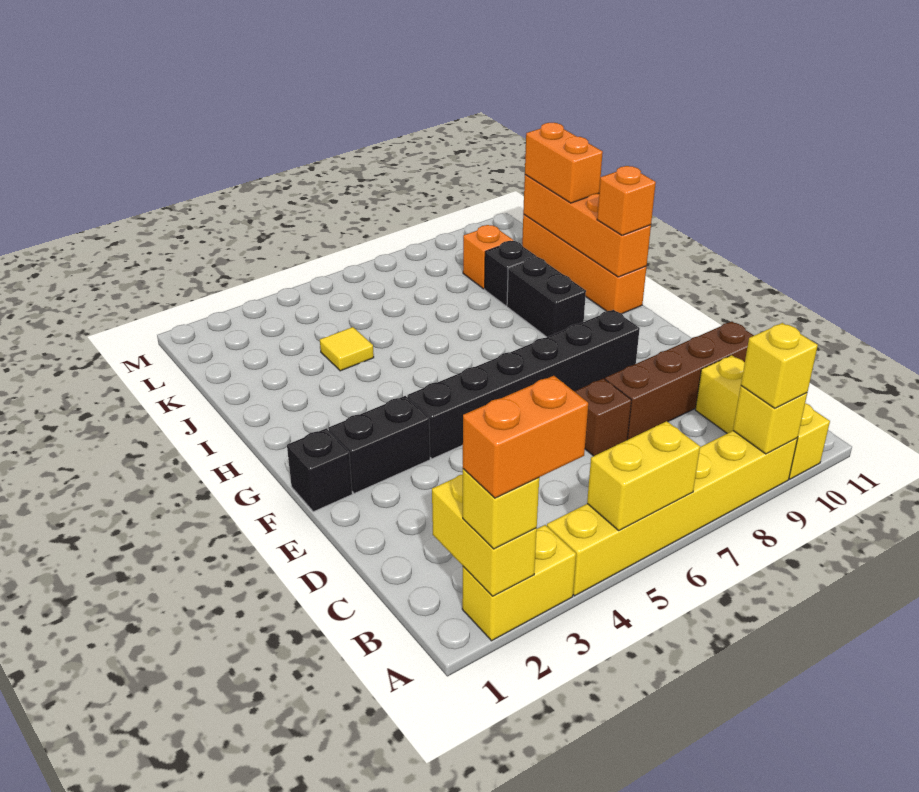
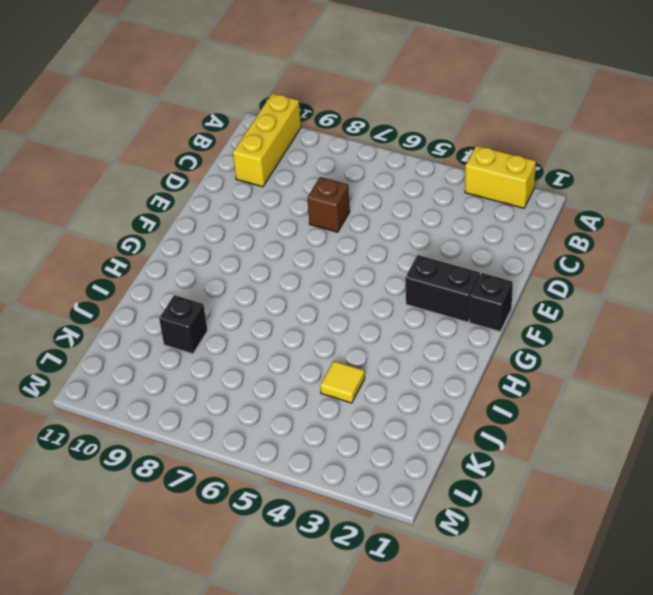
none -> yellow 1x6 brick [547,431,798,596]
none -> brown 1x4 brick [605,321,754,440]
none -> black 1x6 brick [407,310,640,459]

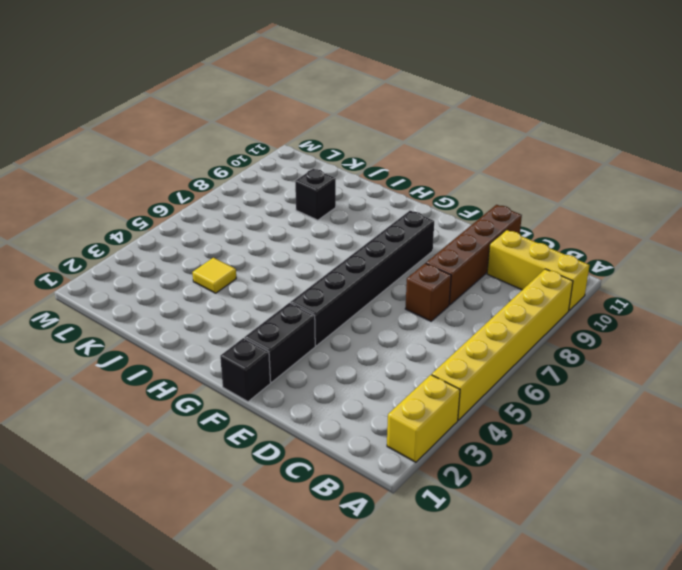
none -> black 1x2 brick [507,257,586,337]
none -> orange 1x4 brick [522,215,647,314]
none -> orange 1x1 brick [463,225,513,289]

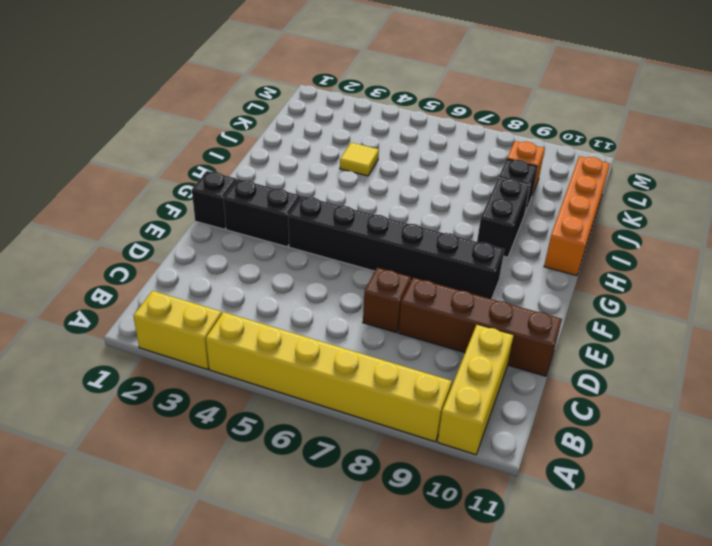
none -> yellow 1x2 brick [432,474,537,596]
none -> yellow 1x2 brick [587,421,700,531]
none -> yellow 1x1 brick [733,386,807,454]

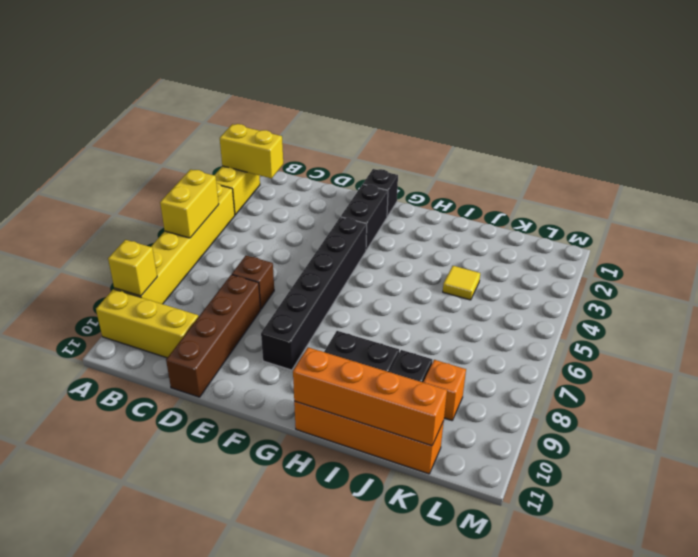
none -> yellow 1x1 brick [463,469,539,549]
none -> yellow 1x1 brick [741,323,818,408]
none -> orange 1x1 brick [597,166,656,235]

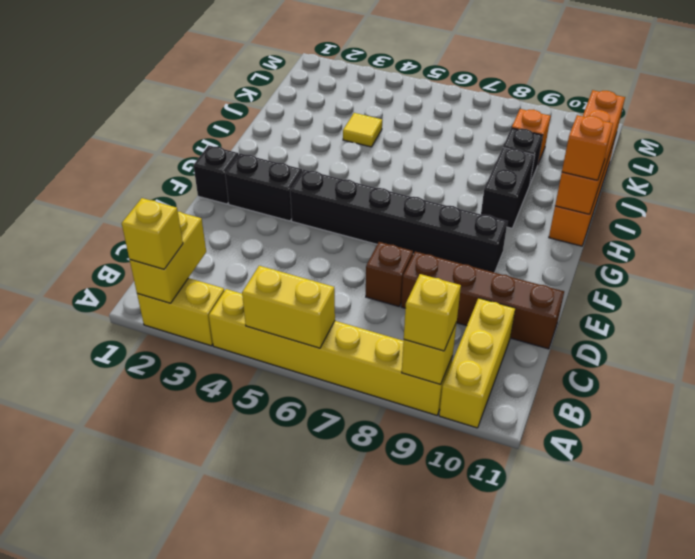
none -> orange 1x2 brick [525,123,603,203]
none -> orange 1x2 brick [463,376,588,498]

